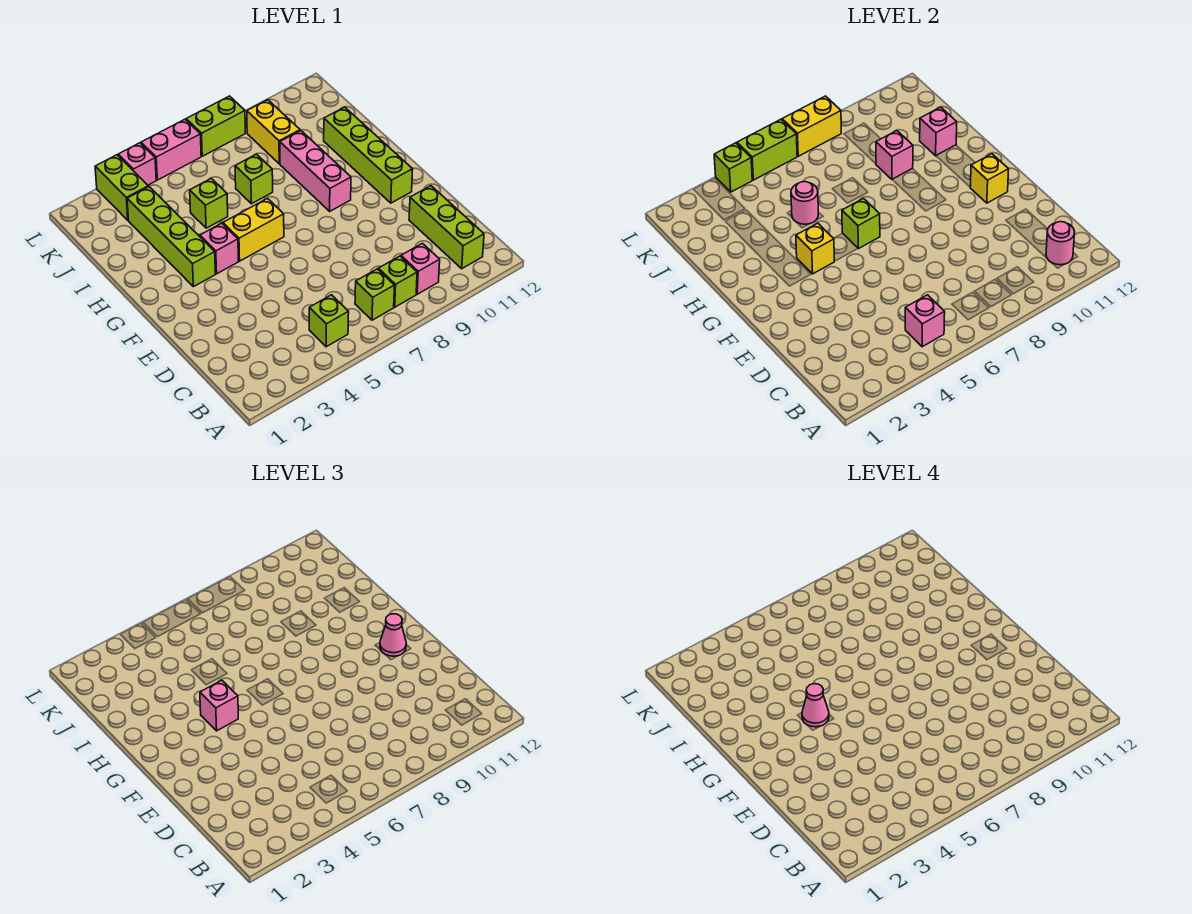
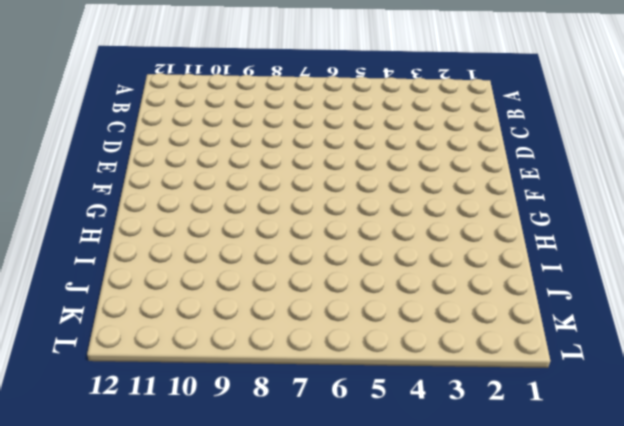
none -> lime 1x1 brick [309,295,349,347]
none -> lime 1x1 brick [355,269,394,320]
none -> lime 1x1 brick [378,256,417,307]
none -> pink 1x1 brick [401,243,440,294]

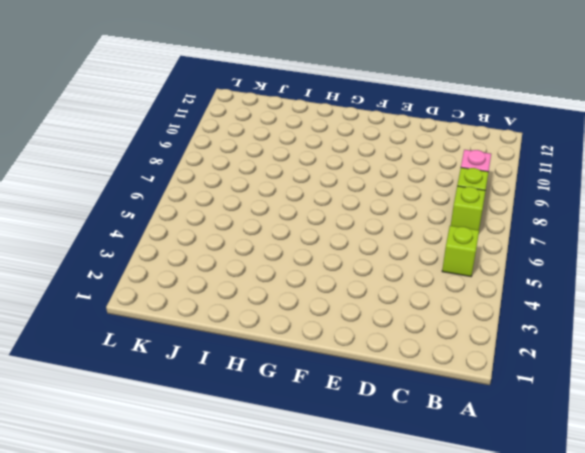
none -> lime 1x3 brick [409,186,484,269]
none -> lime 1x4 brick [324,107,413,203]
none -> lime 1x4 brick [127,187,215,287]
none -> pink 1x1 brick [200,223,238,274]

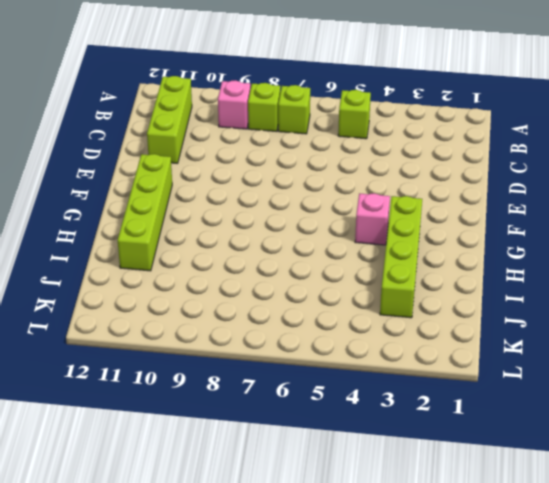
none -> yellow 1x2 brick [223,199,284,261]
none -> pink 1x3 brick [280,130,351,211]
none -> lime 1x1 brick [190,178,228,228]
none -> lime 1x1 brick [235,154,273,204]

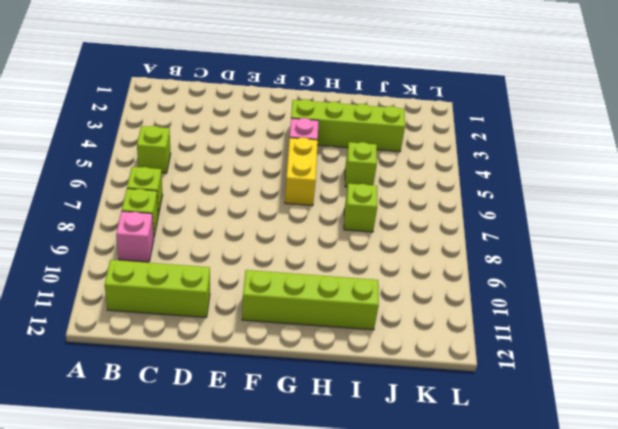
none -> pink 1x3 brick [280,130,351,211]
none -> yellow 1x2 brick [247,100,300,164]
none -> lime 1x2 brick [95,155,148,220]
none -> pink 1x1 brick [118,143,156,185]

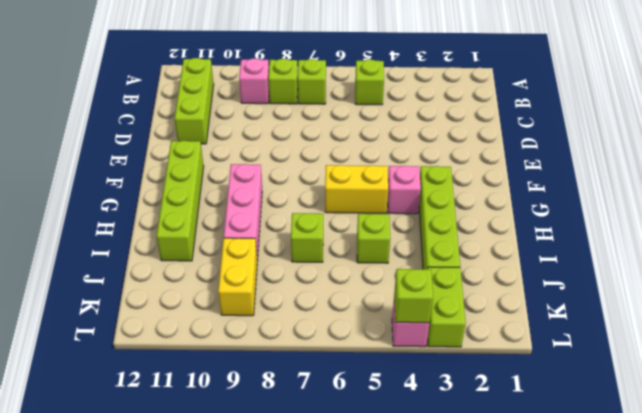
none -> pink 1x2 brick [141,119,201,180]
none -> lime 1x2 brick [186,96,245,156]
none -> pink 1x1 brick [905,295,945,347]
none -> pink 1x1 round brick [1046,222,1075,265]

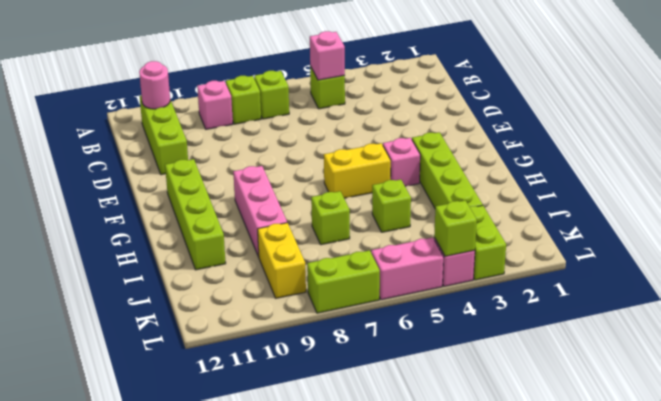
none -> yellow 1x1 brick [970,154,1009,203]
none -> yellow 1x1 brick [796,223,834,274]
none -> lime 1x1 brick [842,199,880,249]
none -> pink 1x1 round brick [791,182,818,224]

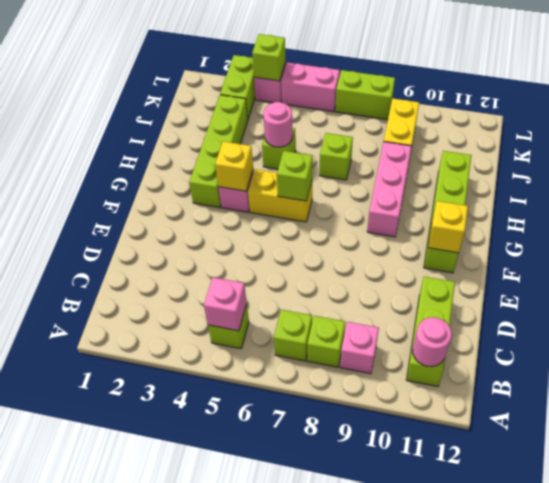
none -> pink 1x1 brick [876,130,913,179]
none -> pink 1x1 brick [920,107,957,156]
none -> lime 1x2 brick [737,119,797,180]
none -> yellow 1x2 brick [782,96,841,156]

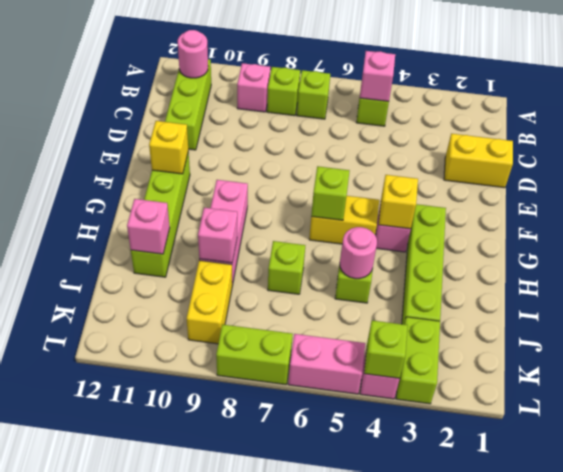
yellow 1x2 brick [444,134,513,188] -> yellow 1x2 brick moved to [782,96,841,156]
none -> lime 1x2 brick [737,119,797,180]
none -> pink 1x1 cone [380,614,406,656]
none -> pink 1x1 brick [200,680,238,731]
none -> pink 1x1 cone [802,684,829,727]

